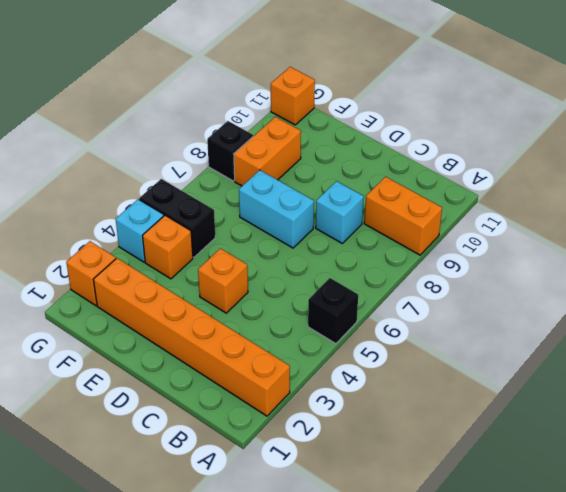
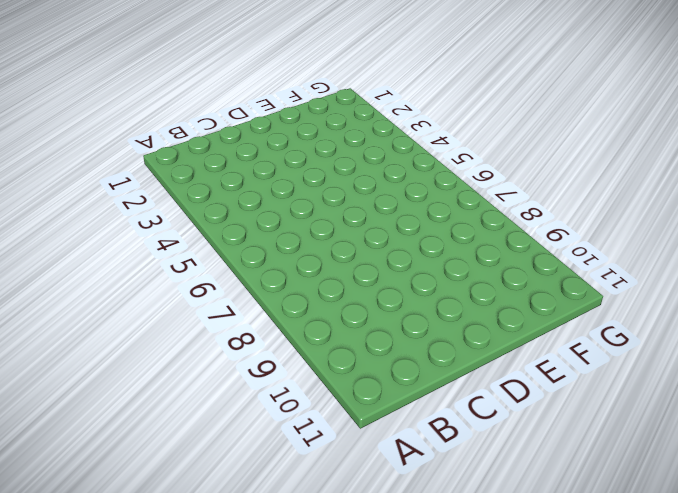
none -> orange 1x6 brick [93,258,290,416]
none -> black 1x1 brick [308,278,358,344]
none -> orange 1x2 brick [364,177,442,255]

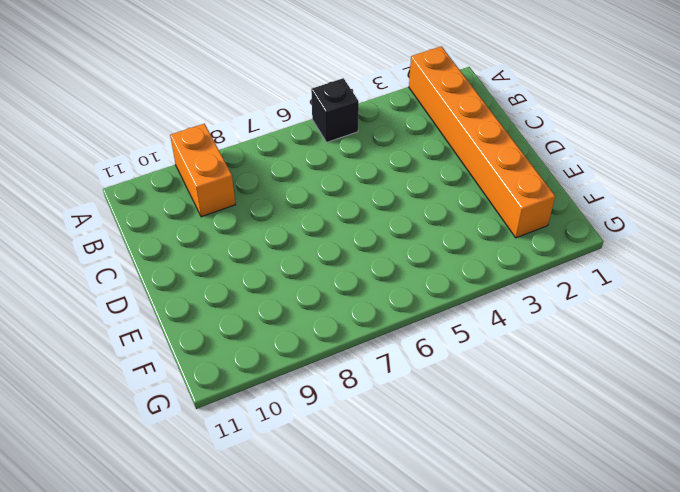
none -> cyan 1x1 brick [316,181,364,243]
none -> orange 1x1 brick [198,248,248,313]
none -> cyan 1x2 brick [239,170,314,248]

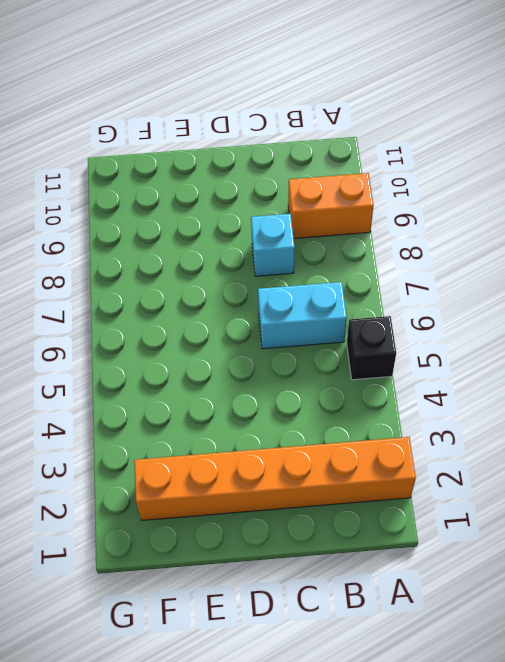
cyan 1x2 brick [258,282,347,349] -> cyan 1x2 brick moved to [239,170,314,248]
none -> orange 1x1 brick [198,248,248,313]
none -> orange 1x1 brick [143,215,193,279]
none -> black 1x2 brick [139,179,215,257]

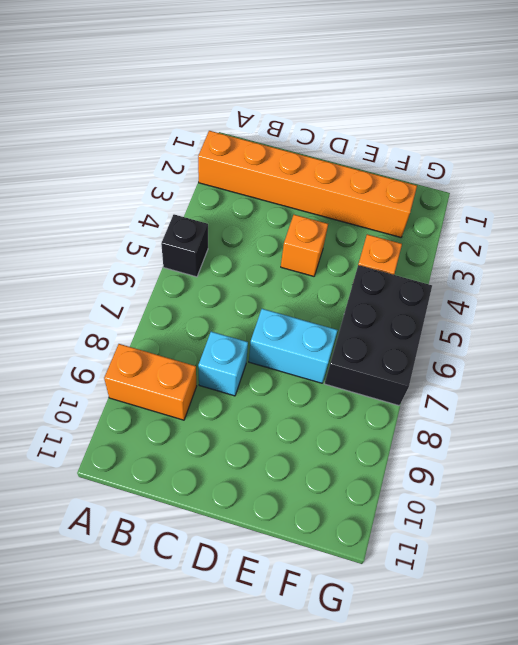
black 2x3 brick [324,265,432,406] -> black 1x2 brick [139,179,215,257]
none -> orange 1x2 brick [234,117,301,186]
none -> orange 1x1 brick [66,241,116,306]
none -> cyan 1x1 brick [116,199,164,262]

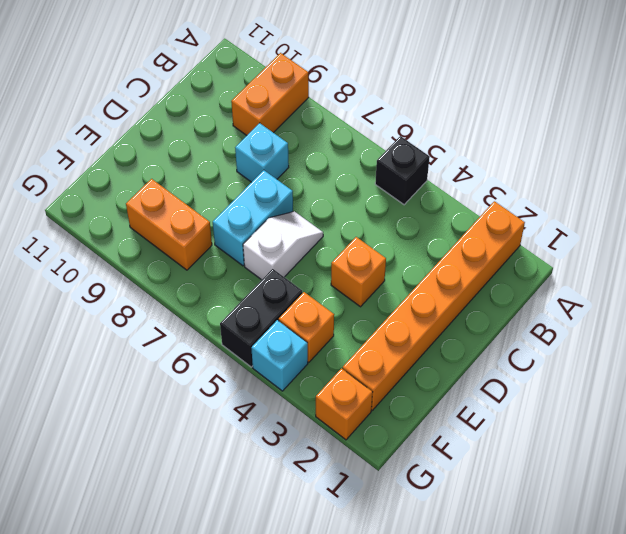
white 1x2 slope [243,211,323,280] -> none
none -> black 1x1 brick [207,121,253,181]
none -> orange 1x1 brick [271,67,315,125]

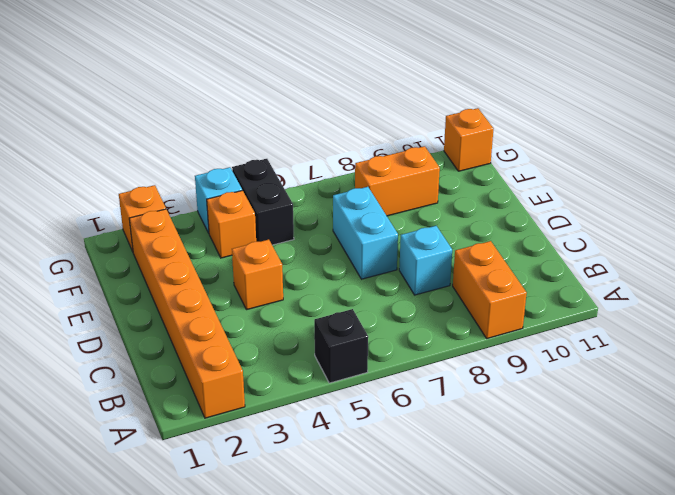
none -> black 1x1 brick [207,121,253,181]

